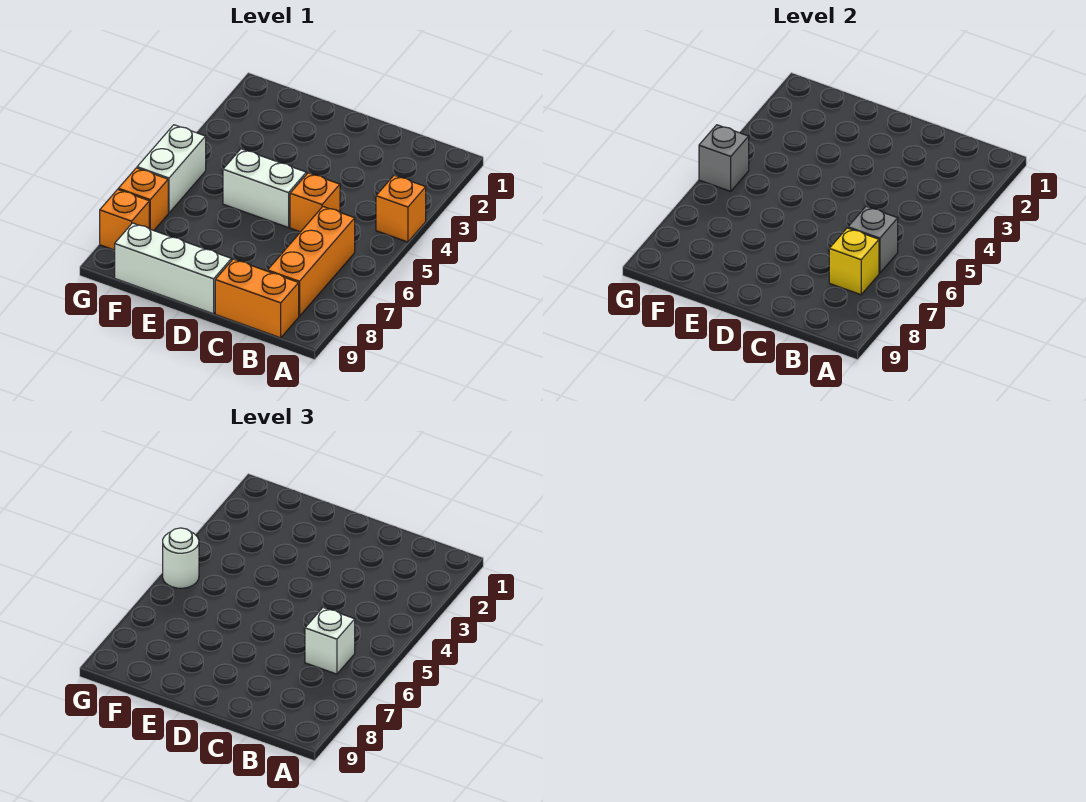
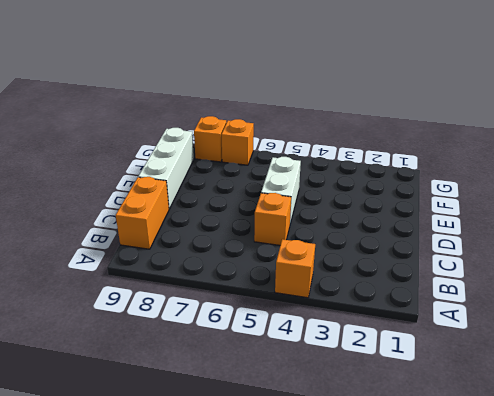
none -> orange 1x3 brick [268,207,355,316]
none -> white 1x2 brick [137,125,206,213]
none -> grey 1x1 brick [848,207,898,273]

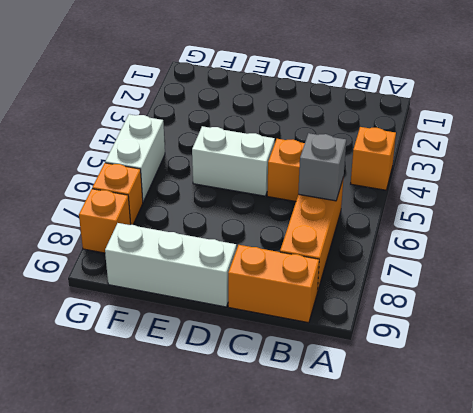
none -> yellow 1x1 brick [829,228,879,295]
none -> grey 1x1 brick [699,125,749,191]
none -> white 1x1 brick [305,608,355,674]

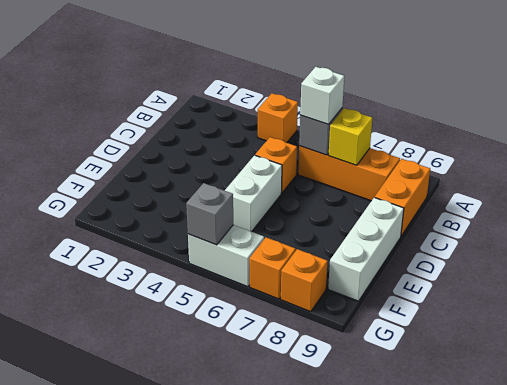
none -> white 1x1 round brick [163,528,199,588]

